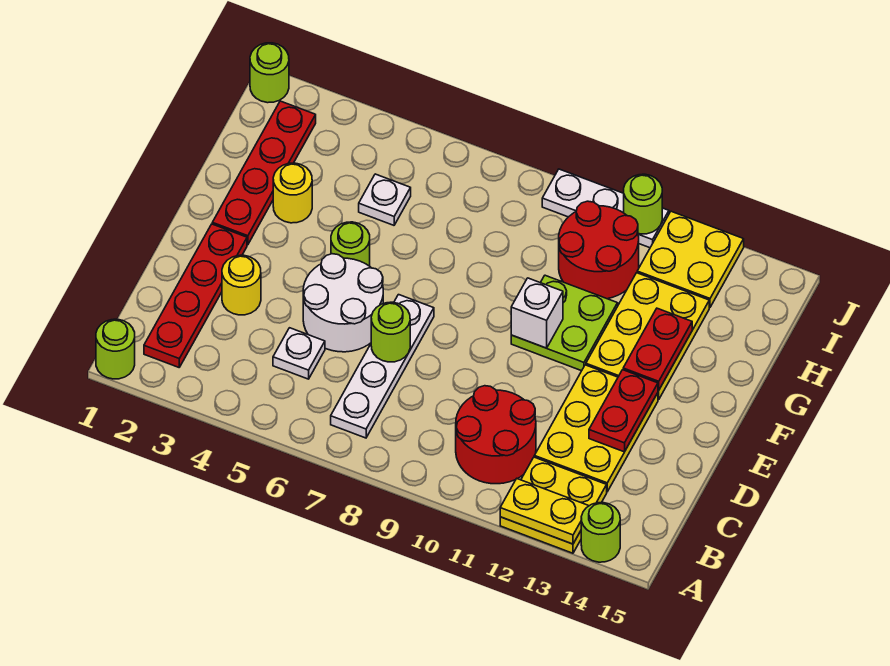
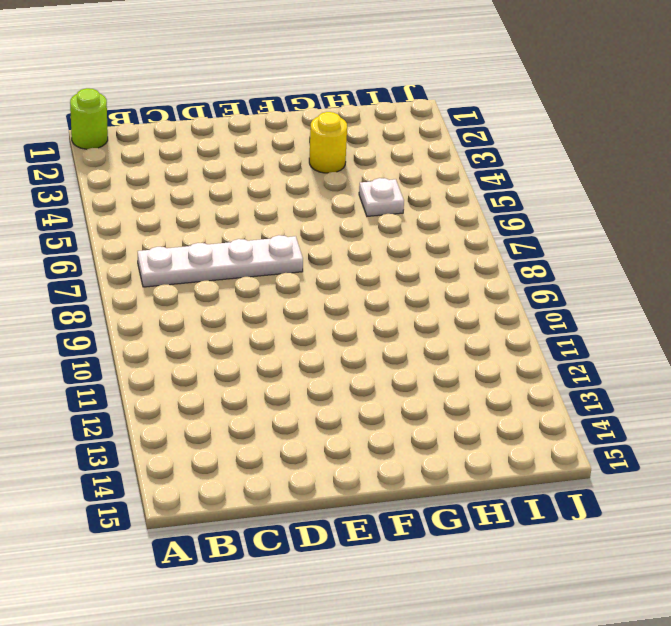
none -> yellow 2x2 plate [500,457,607,553]
none -> lime 1x1 round brick [581,503,620,562]
none -> red 1x4 plate [144,224,247,367]

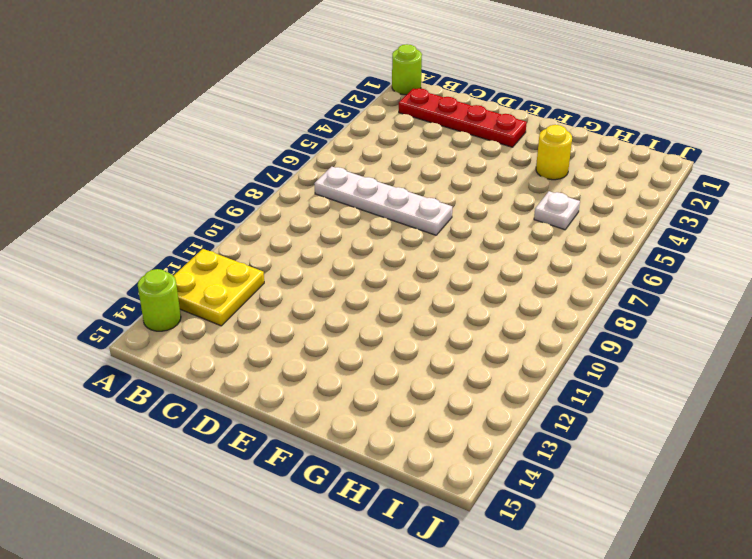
none -> red 2x2 round brick [456,386,536,484]
none -> white 1x1 plate [273,328,325,379]
none -> yellow 2x3 plate [534,365,658,492]

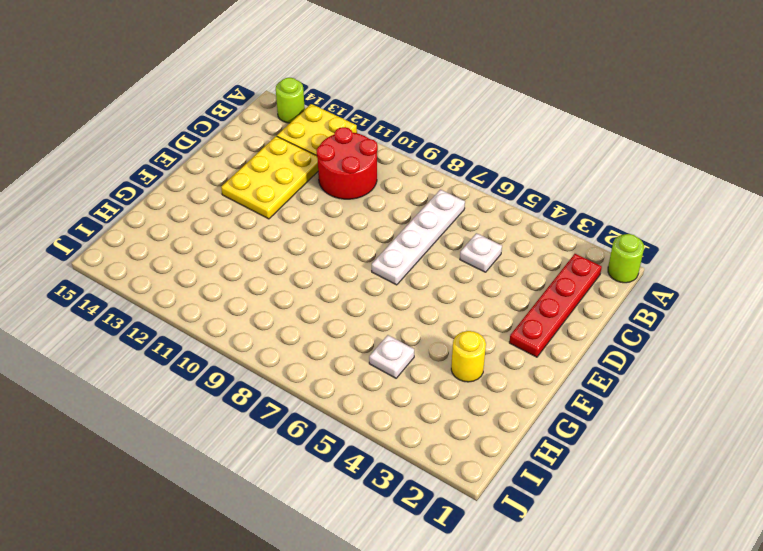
none -> yellow 1x1 round brick [222,255,261,315]
none -> white 2x2 round brick [303,254,383,352]
none -> red 1x4 plate [212,101,316,245]

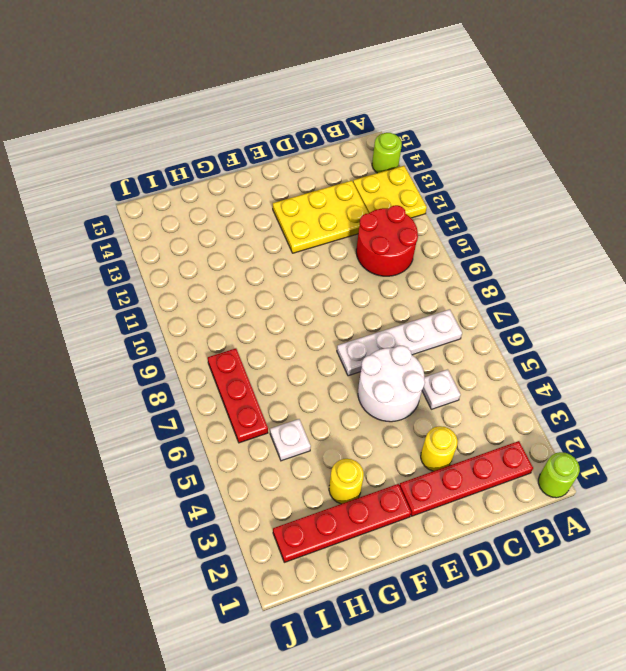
red 1x3 plate [208,348,268,443] -> none
none -> lime 1x1 round brick [331,222,370,266]
none -> lime 2x2 plate [511,275,618,371]
none -> yellow 2x3 plate [586,273,709,400]

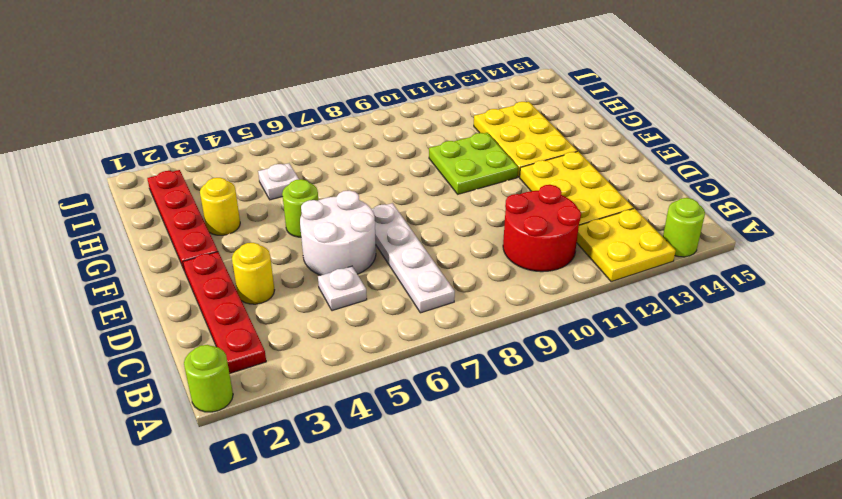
none -> red 2x2 round brick [559,201,639,299]
none -> yellow 2x2 plate [637,211,744,307]
none -> lime 1x1 round brick [250,43,289,103]

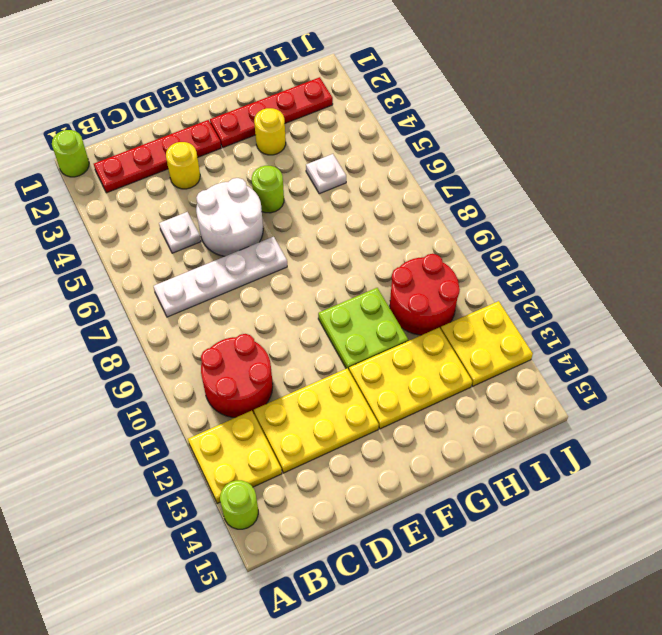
none -> lime 1x1 round brick [250,43,289,103]
none -> white 1x3 plate [542,169,669,248]
none -> yellow 1x2 plate [500,479,588,544]

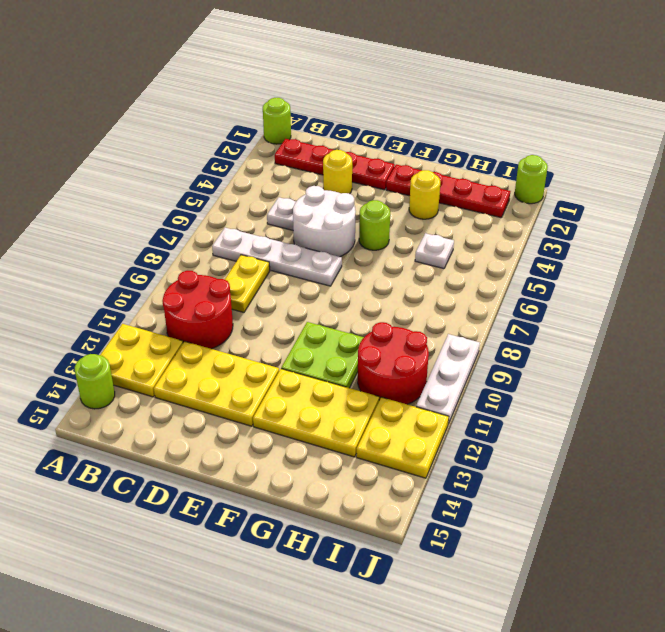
yellow 1x2 plate [225,255,270,312] -> yellow 1x2 plate moved to [500,479,588,544]
none -> lime 1x1 round brick [371,302,410,362]
none -> red 1x2 plate [589,370,658,452]
none -> white 1x1 brick [511,278,563,348]

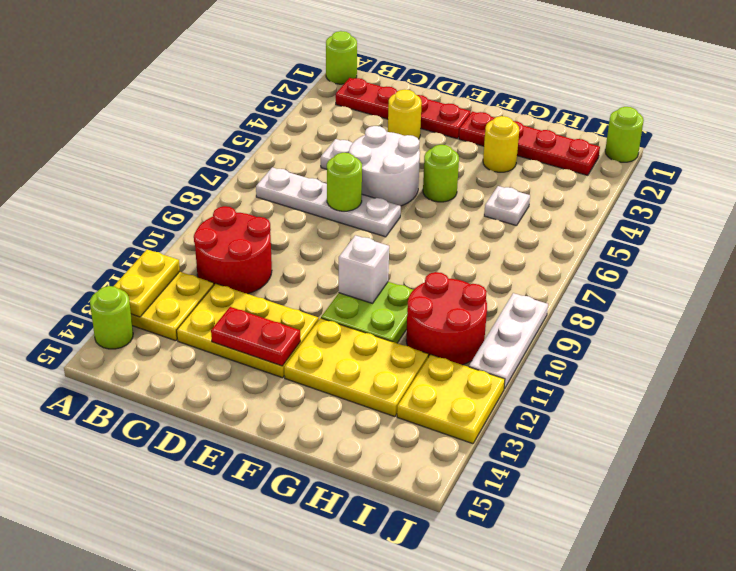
none -> red 1x2 plate [623,308,692,390]
none -> lime 1x1 round brick [624,174,662,234]

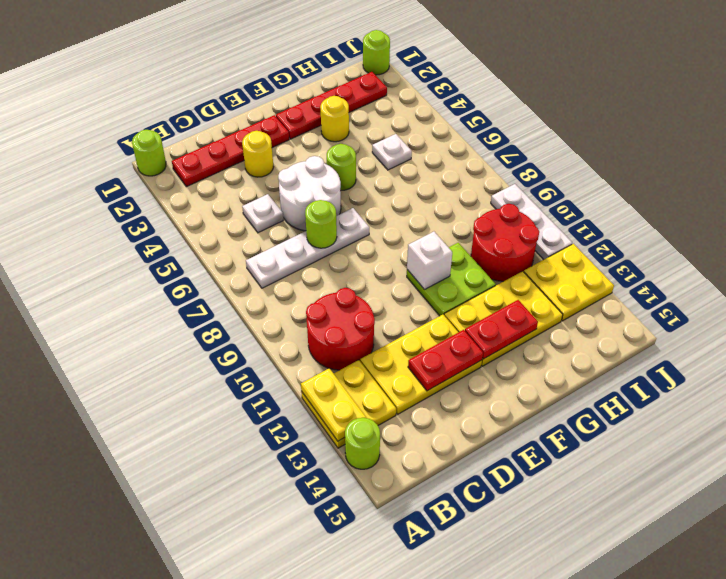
none -> lime 1x1 round brick [624,174,662,234]

